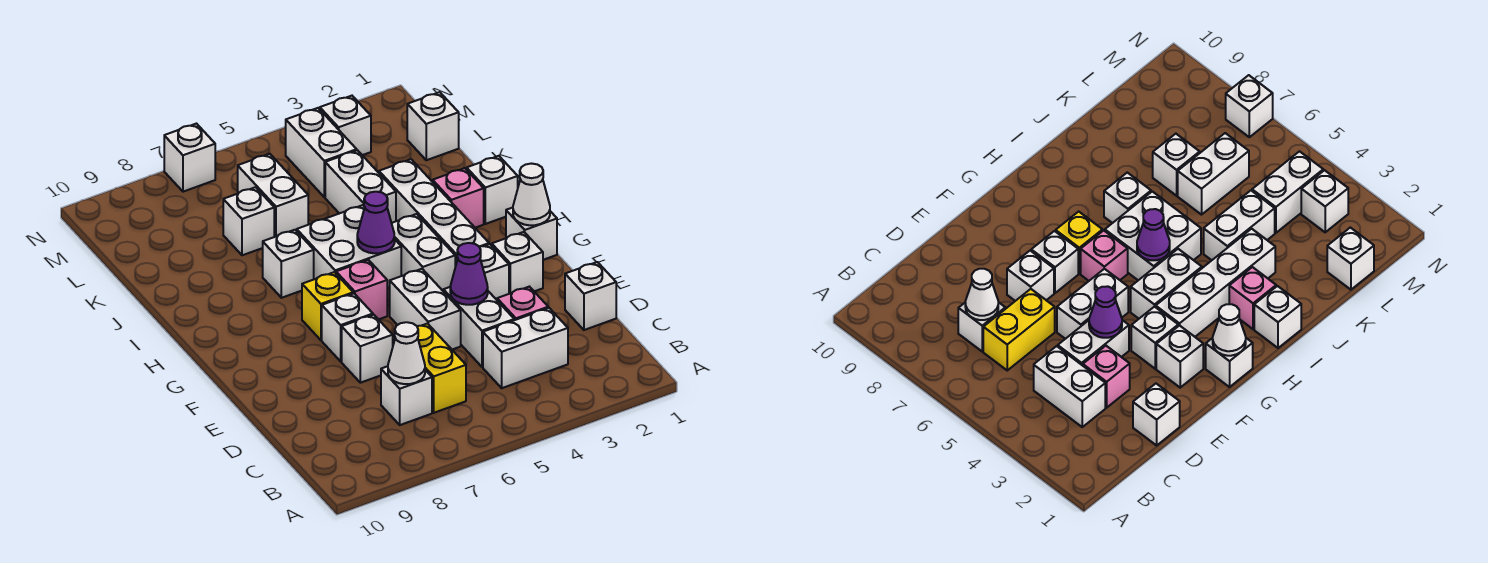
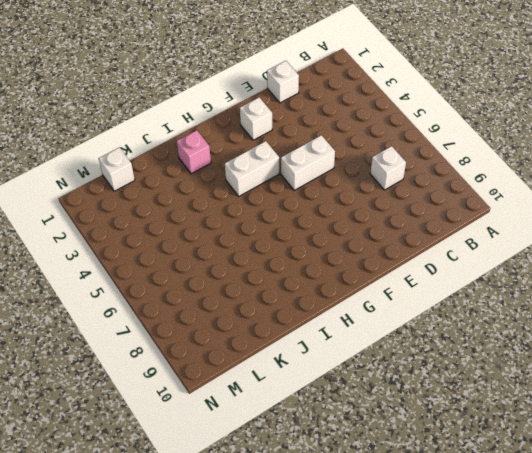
none -> white 1x2 brick [483,308,568,388]
none -> yellow 1x2 brick [417,324,466,413]
none -> pink 1x1 brick [497,287,548,320]
none -> white 1x2 brick [443,287,514,367]

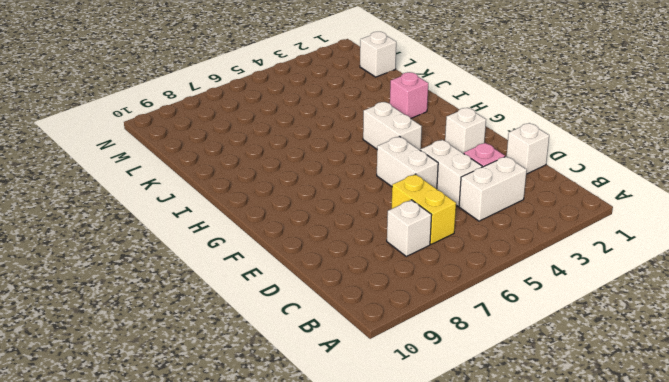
none -> white 1x1 brick [342,315,393,383]
none -> white 1x1 brick [480,244,509,300]
none -> white 1x1 brick [322,293,373,361]
none -> white 1x1 brick [506,208,557,260]

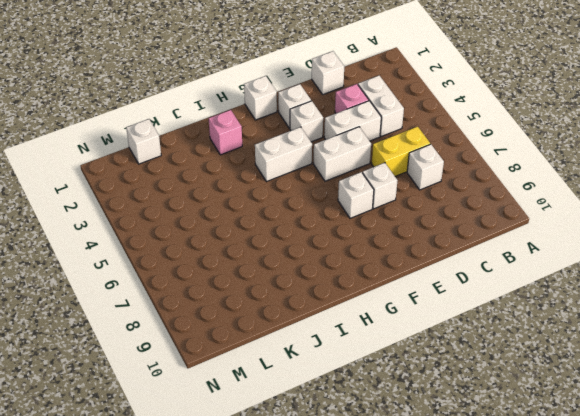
none -> white 1x4 brick [379,159,489,267]
none -> pink 1x1 brick [336,260,387,319]
none -> yellow 1x1 brick [302,272,353,340]
none -> white 2x2 brick [297,205,401,288]

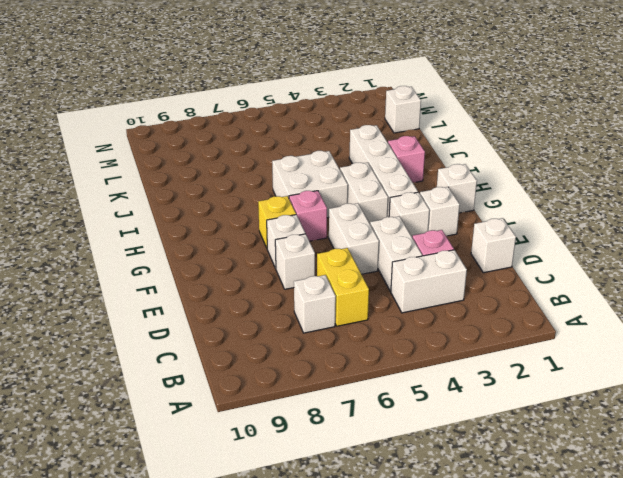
none -> white 1x1 brick [467,156,518,224]
none -> white 1x1 brick [263,230,314,298]
none -> white 1x2 brick [325,150,396,223]
none -> white 1x2 brick [238,154,308,237]

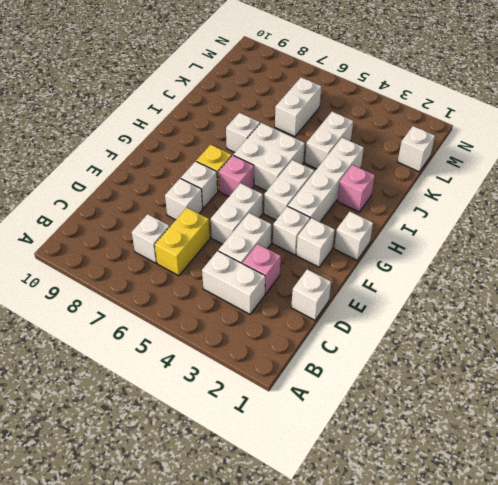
none -> white 1x1 brick [467,156,518,224]
none -> white 1x1 brick [223,187,274,255]
none -> white 1x2 brick [286,108,357,197]
none -> white 1x1 brick [320,96,371,155]

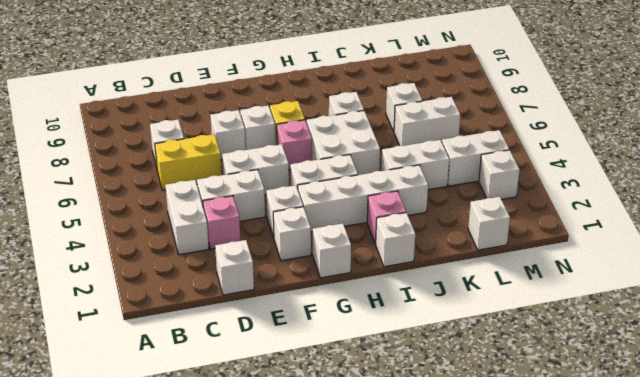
none -> white 1x1 brick [164,124,215,192]
none -> white 1x1 cone [388,322,425,384]
none -> purple 1x1 cone [450,243,488,305]
none -> white 1x1 cone [513,164,550,225]

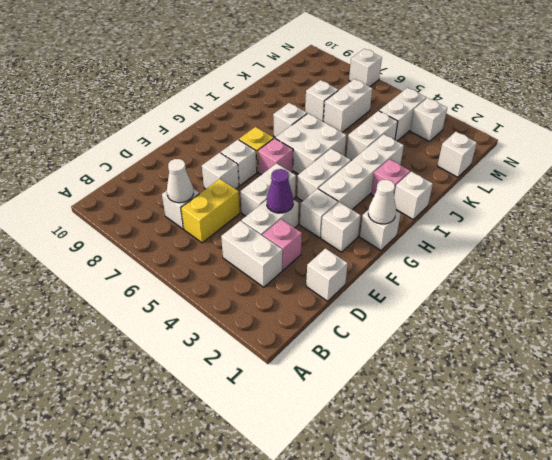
none -> purple 1x1 cone [357,192,395,253]

